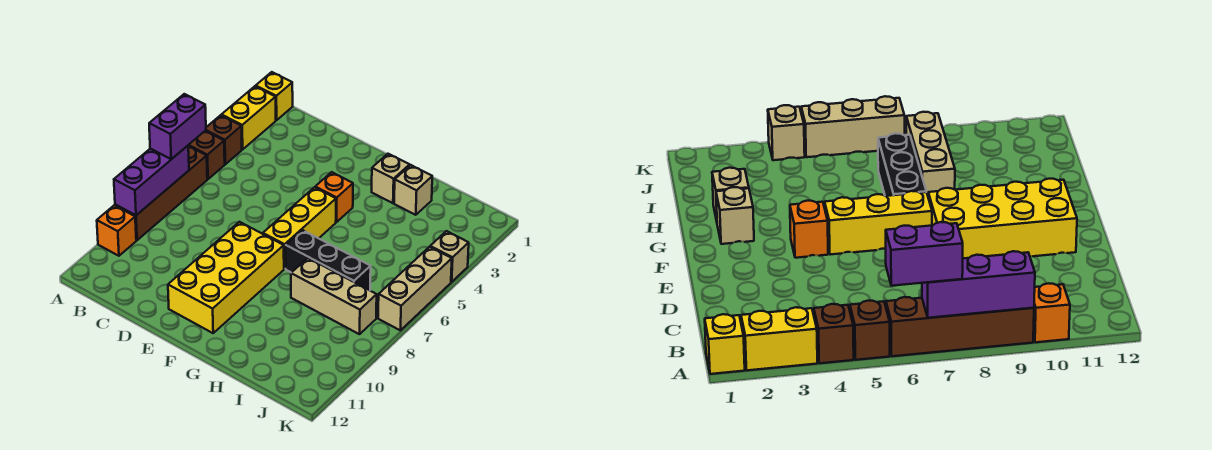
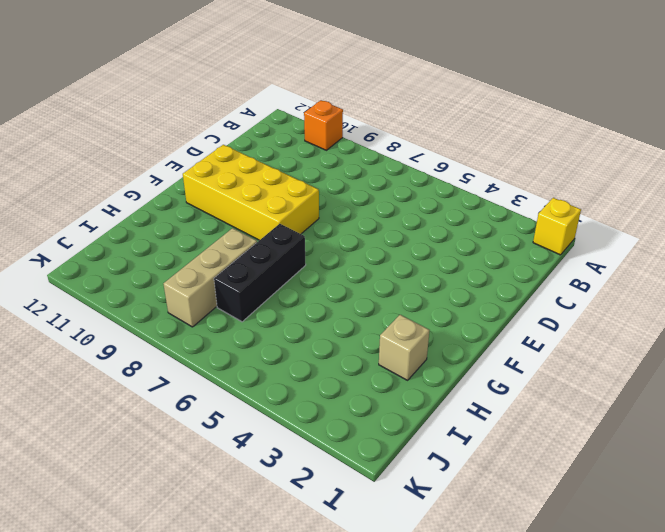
none -> yellow 1x2 brick [221,86,276,149]
none -> brown 1x1 brick [205,115,242,164]
none -> brown 1x1 brick [188,131,225,179]

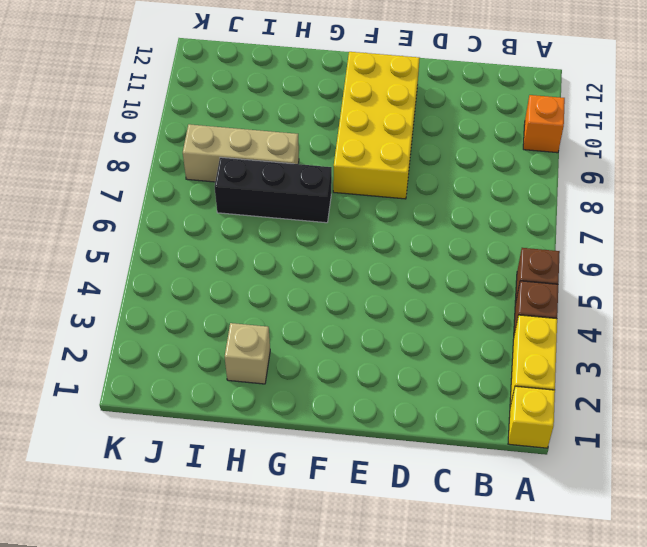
none -> brown 1x4 brick [115,146,207,240]
none -> orange 1x1 brick [315,172,353,222]
none -> yellow 1x3 brick [263,187,336,269]

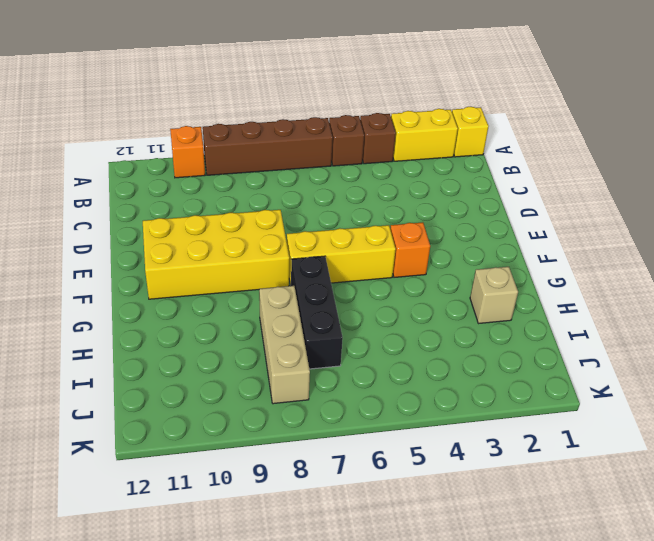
none -> tan 1x1 brick [372,154,410,203]
none -> tan 1x1 brick [430,231,469,282]
none -> tan 1x3 brick [378,247,452,330]

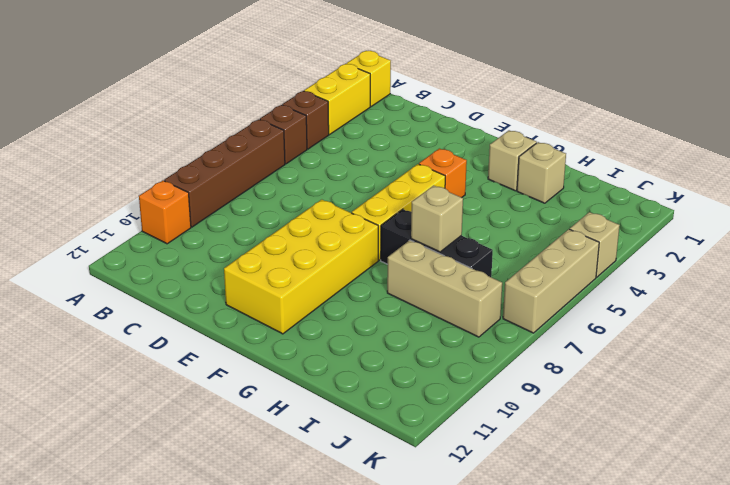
tan 1x1 brick [411,185,463,252] -> none
none -> purple 1x3 brick [114,146,189,215]
none -> purple 1x2 brick [149,94,206,159]

